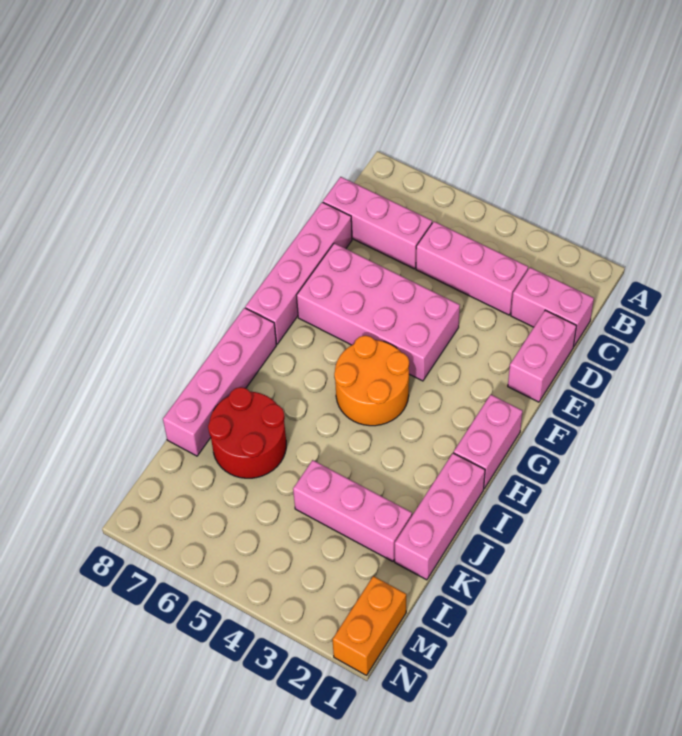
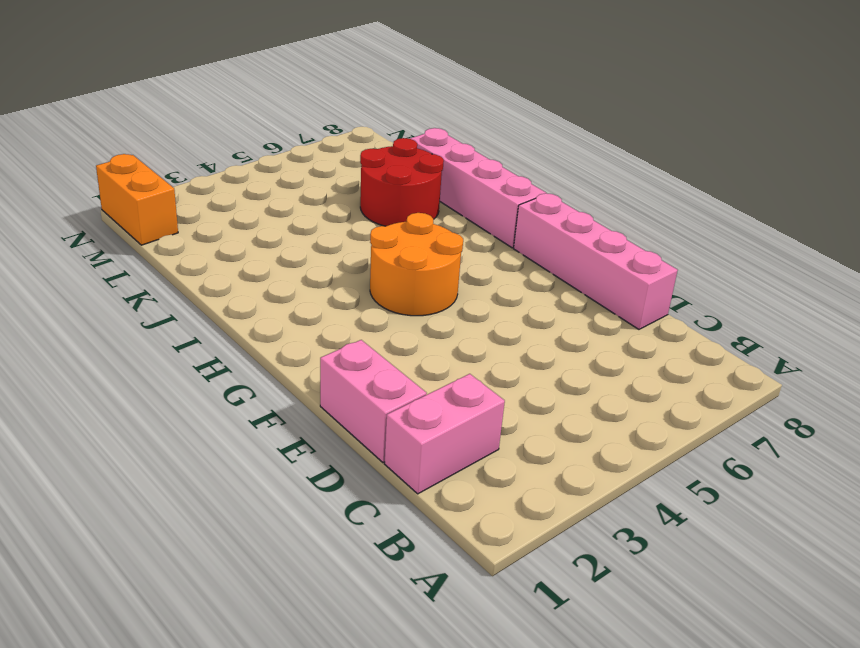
none -> pink 1x3 brick [416,222,528,315]
none -> pink 1x3 brick [323,177,432,269]
none -> pink 2x4 brick [296,243,460,381]

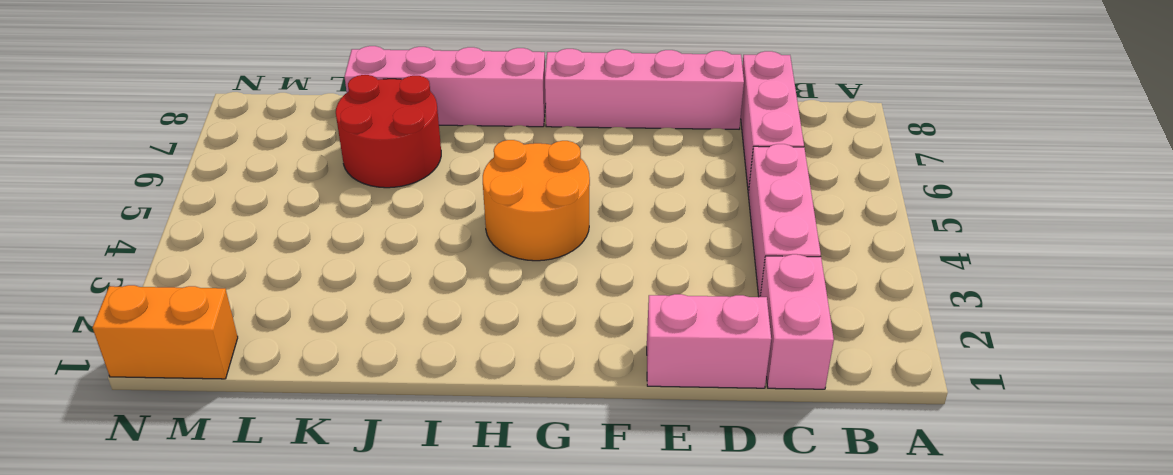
none -> pink 2x4 brick [296,243,460,381]
none -> pink 1x2 brick [454,395,523,489]
none -> pink 1x3 brick [395,453,485,580]

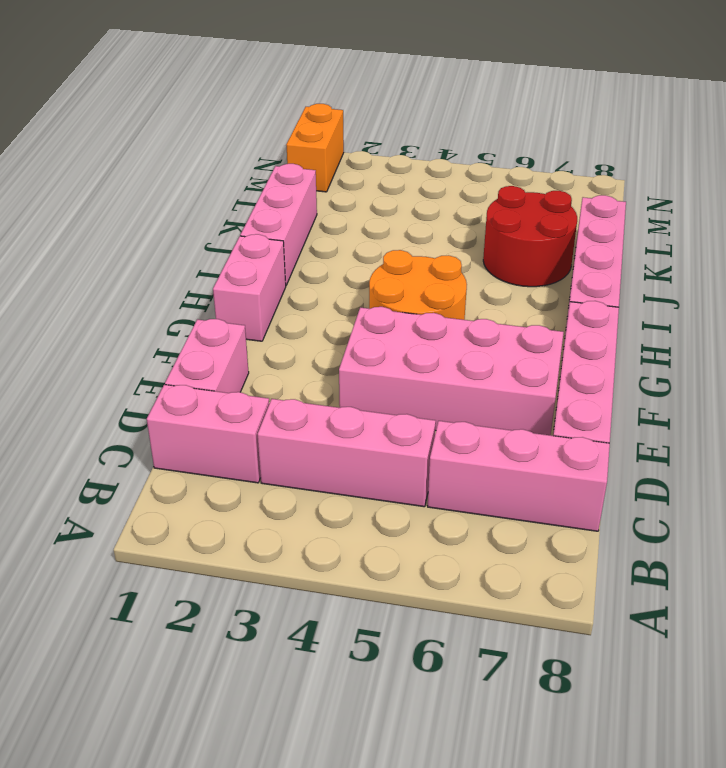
none -> pink 1x3 brick [293,460,412,561]

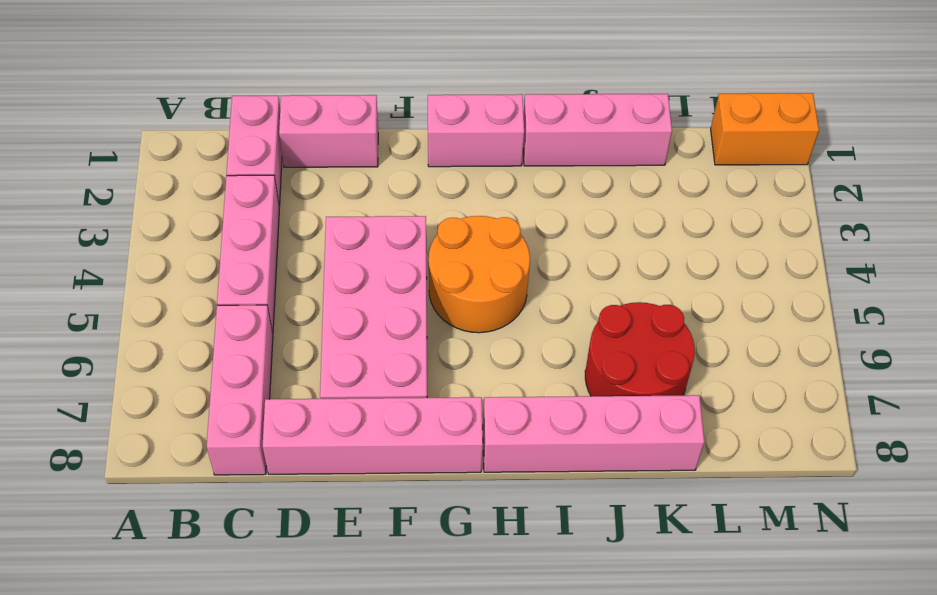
none -> pink 1x3 brick [293,460,412,561]

